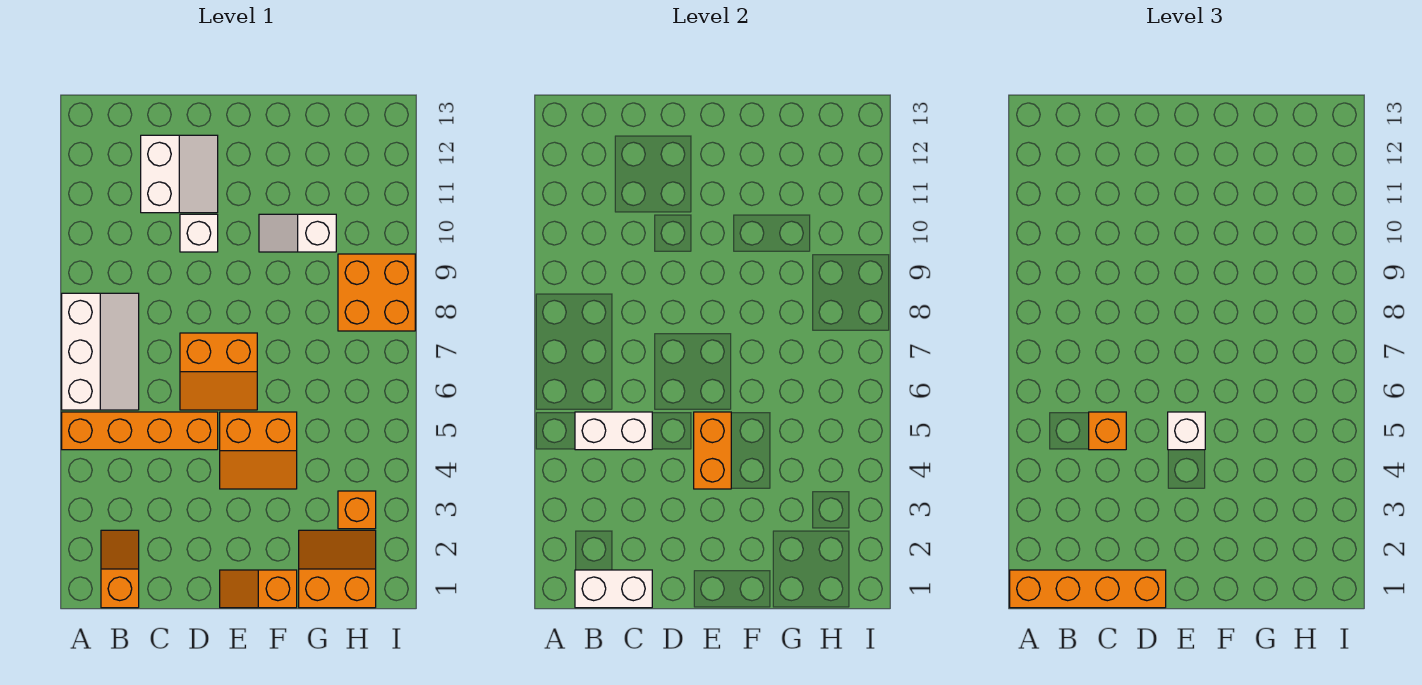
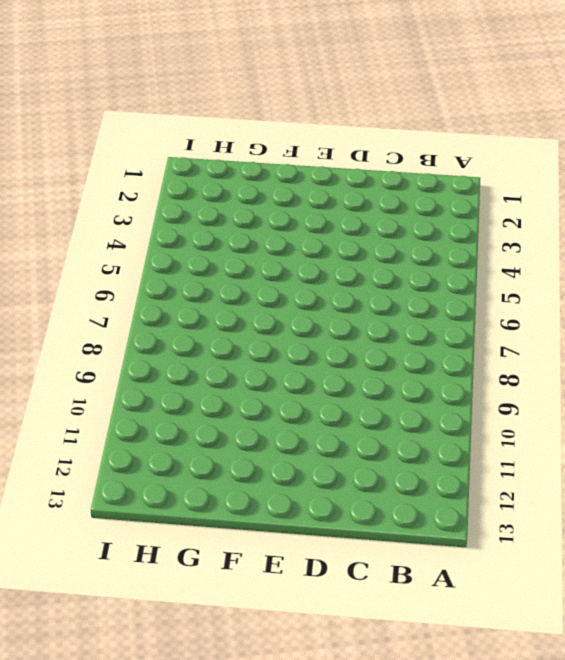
none -> orange 1x4 brick [62,412,218,450]
none -> white 2x3 slope [62,293,139,410]
none -> orange 1x2 slope [101,530,139,608]

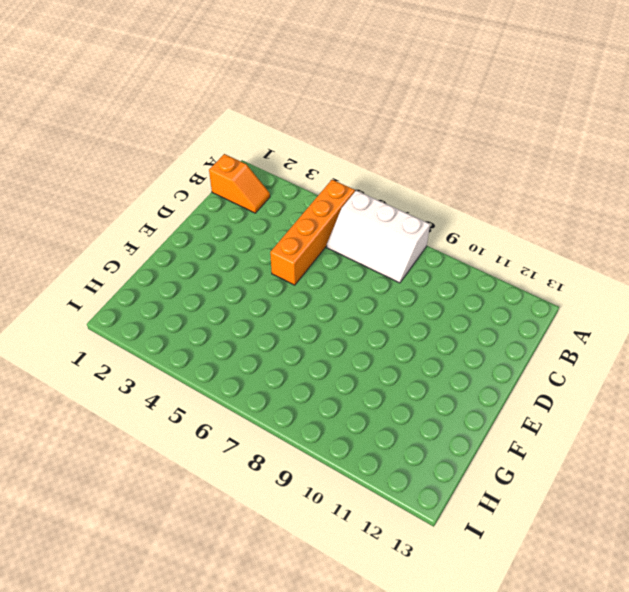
none -> white 2x2 slope [141,135,218,213]
none -> orange 2x2 slope [180,333,257,410]
none -> white 1x1 brick [180,214,218,252]

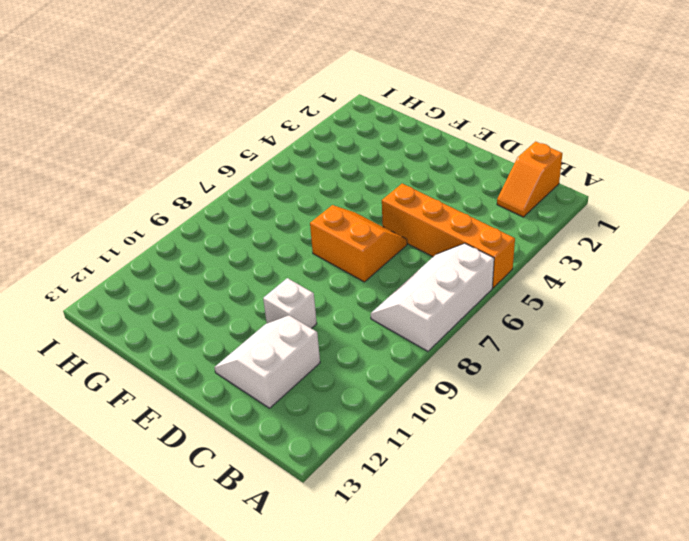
none -> orange 1x2 slope [220,570,297,608]
none -> orange 2x2 slope [220,412,297,489]
none -> white 1x2 slope [259,214,336,252]

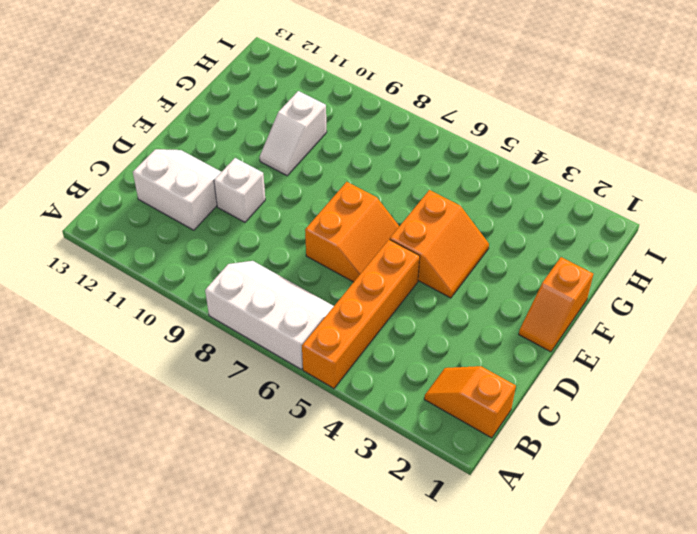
none -> orange 2x2 slope [299,530,376,608]
none -> orange 1x1 brick [338,491,376,529]
none -> orange 2x2 brick [338,254,415,331]

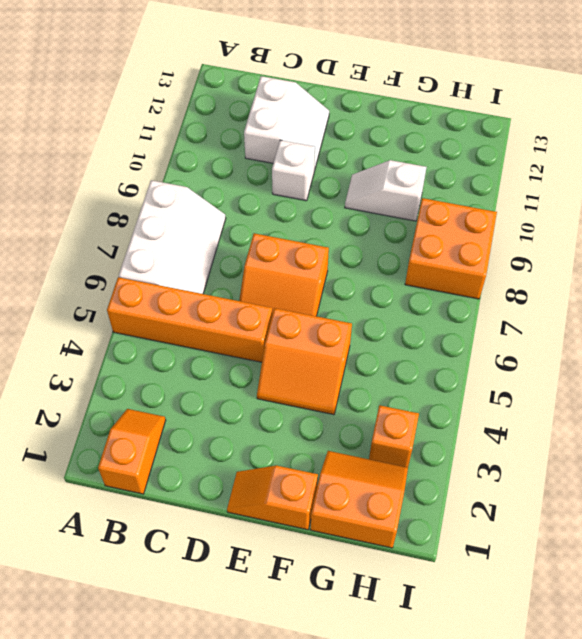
none -> white 1x2 brick [575,570,652,608]
none -> white 1x2 brick [575,412,652,450]
none -> orange 1x2 brick [694,412,731,489]

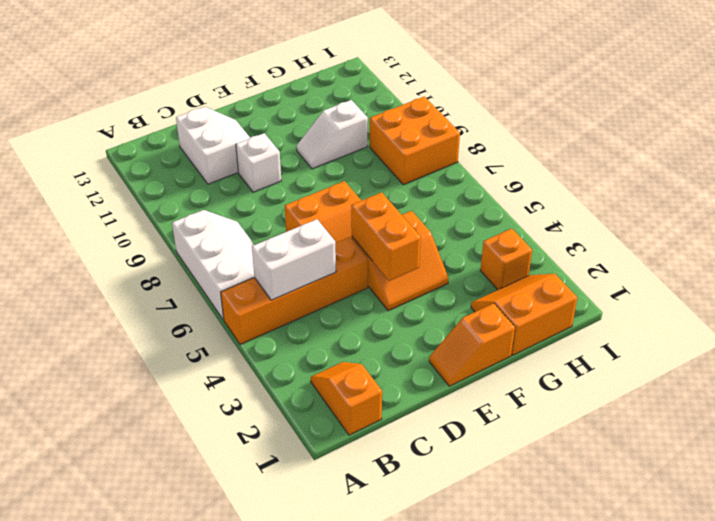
none -> white 1x2 brick [575,570,652,608]
none -> orange 1x4 brick [1010,570,1166,608]
none -> orange 1x1 brick [1089,412,1126,450]

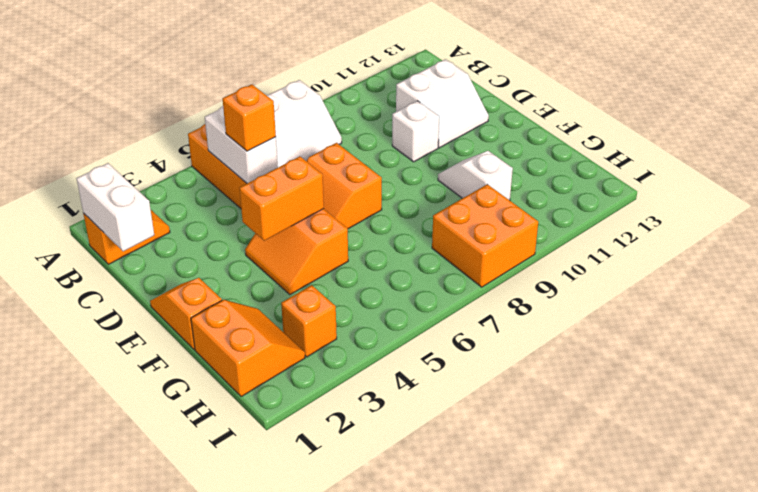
none -> orange 1x4 brick [1010,570,1166,608]
none -> white 1x1 brick [1168,412,1205,450]

